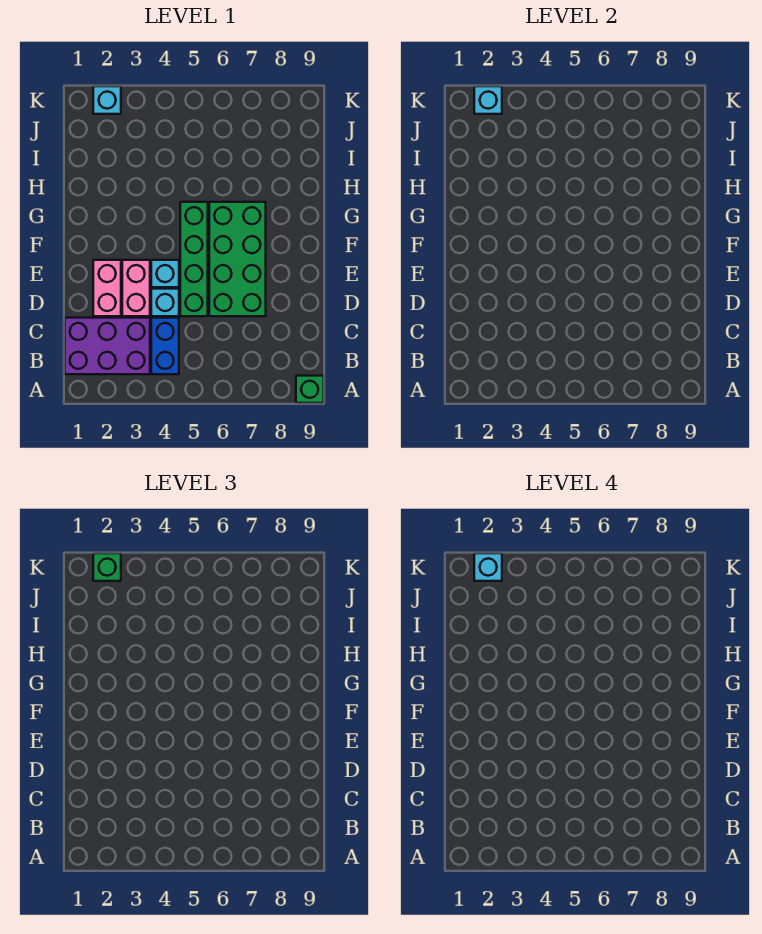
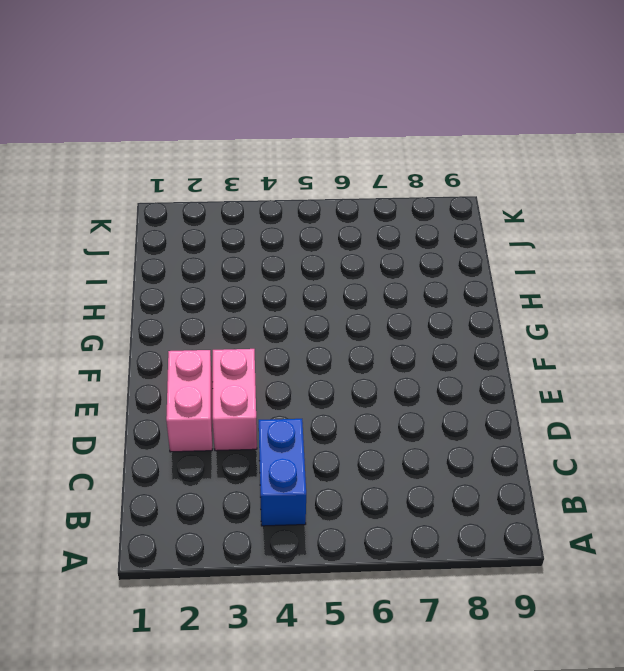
none -> green 1x1 brick [296,376,324,403]
none -> purple 2x3 brick [65,318,150,374]
none -> cyan 1x1 brick [151,289,179,316]

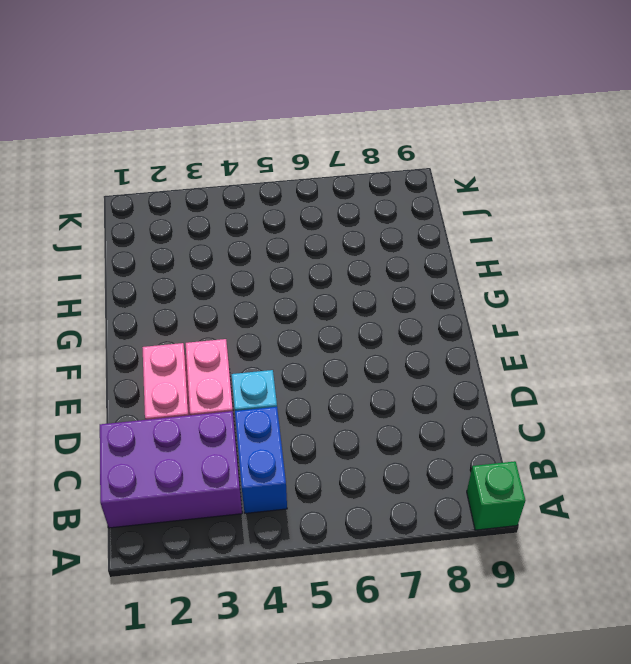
none -> green 1x4 brick [180,202,208,316]
none -> green 2x4 brick [209,202,266,316]
none -> cyan 1x1 brick [151,260,179,287]

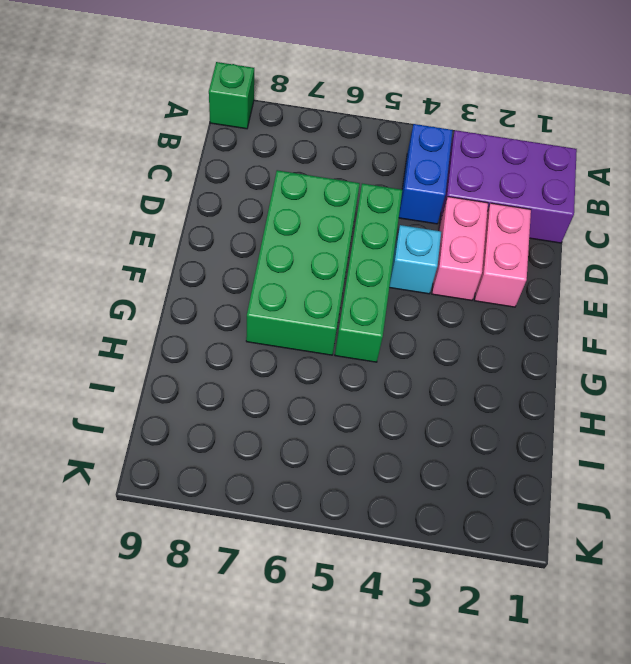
none -> cyan 1x1 brick [151,289,179,316]
none -> cyan 1x1 brick [93,86,121,114]
none -> cyan 1x1 brick [474,86,502,114]

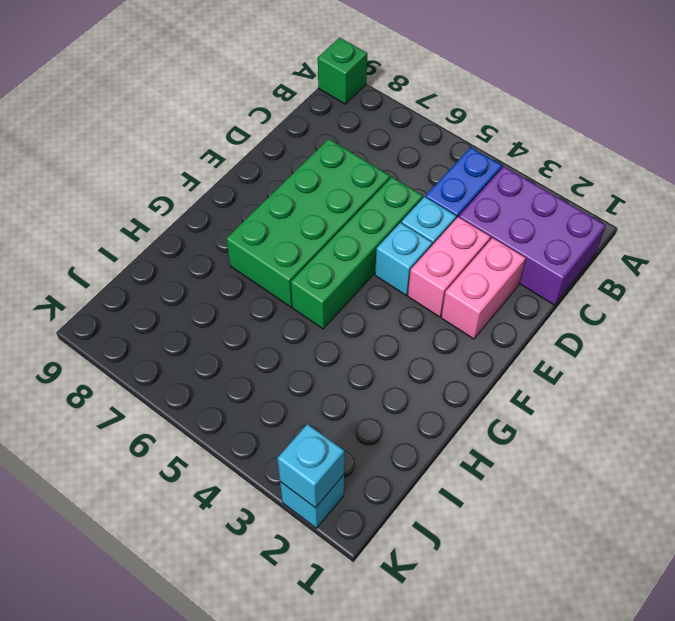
none -> green 1x1 brick [93,553,121,581]
none -> cyan 1x1 brick [474,553,502,581]

